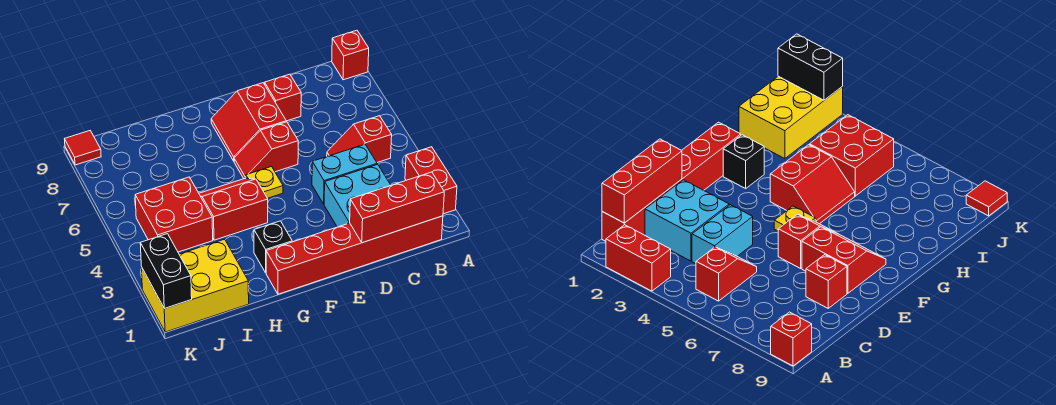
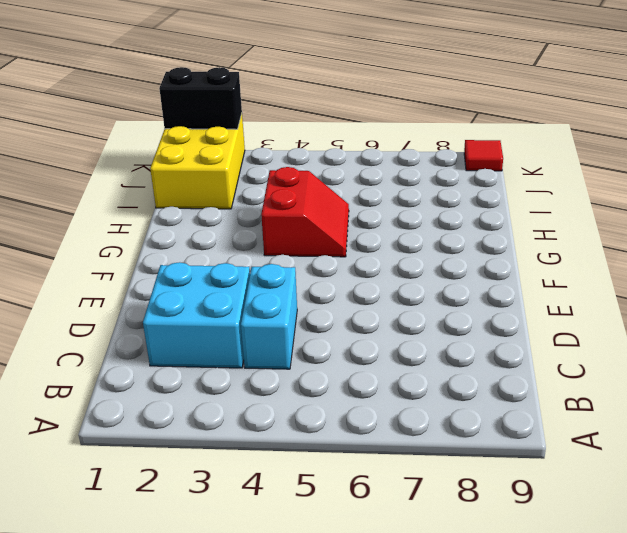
none -> red 1x2 brick [405,147,457,214]
none -> red 1x1 brick [332,30,369,80]
none -> red 1x6 brick [266,216,443,294]

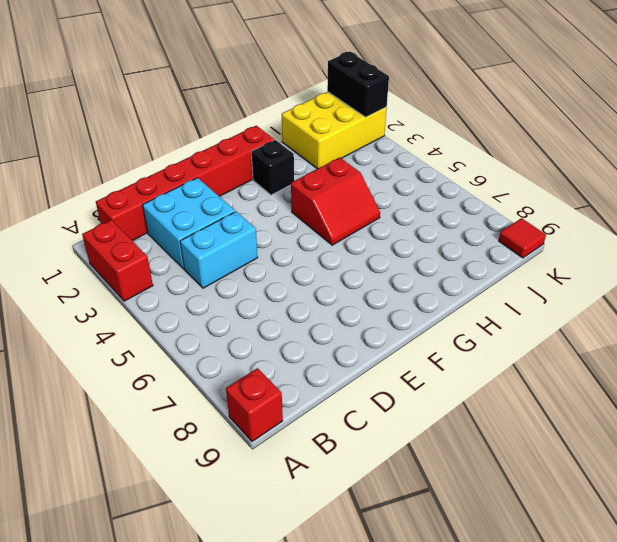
none -> red 1x2 slope [327,116,392,162]
none -> red 1x1 brick [265,74,301,121]
none -> red 1x2 slope [234,122,298,179]

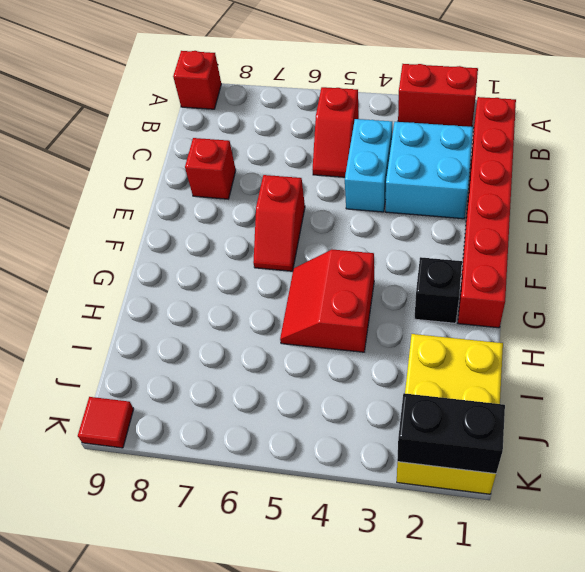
none -> red 2x2 slope [211,83,286,161]
none -> yellow 1x1 plate [246,167,283,198]
none -> red 2x2 brick [135,177,213,252]

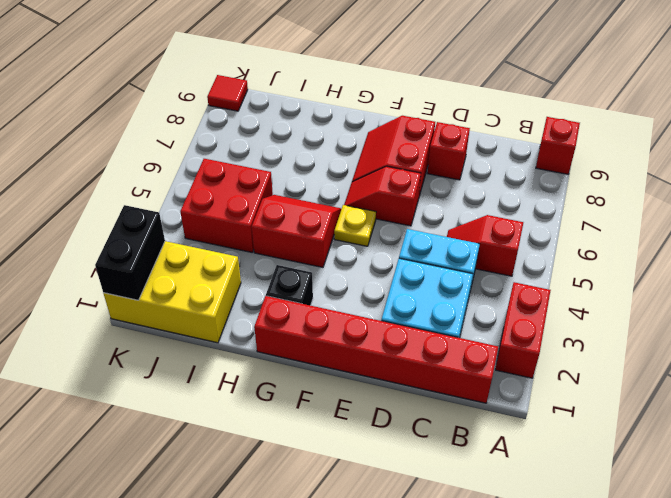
none -> red 1x3 brick [350,172,444,243]

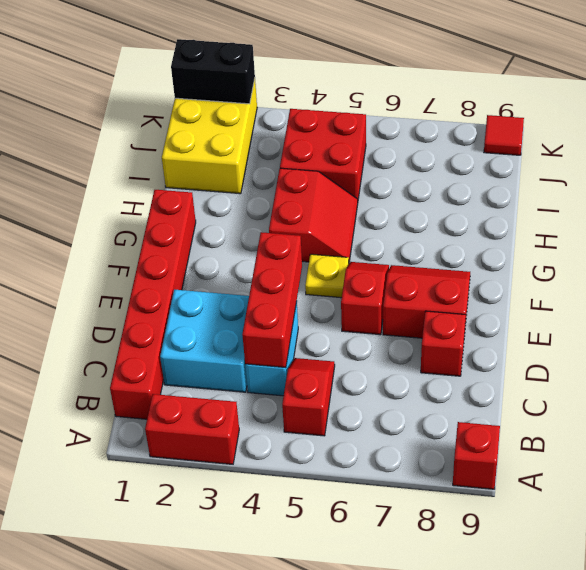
red 1x3 brick [242,232,302,368] -> red 1x3 brick moved to [350,172,444,243]
none -> black 1x1 brick [254,221,292,273]

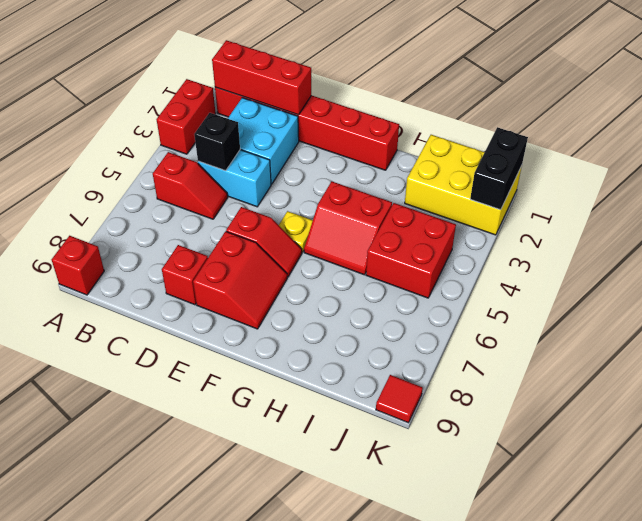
black 1x1 brick [194,113,240,171] -> black 1x1 brick moved to [254,221,292,273]

